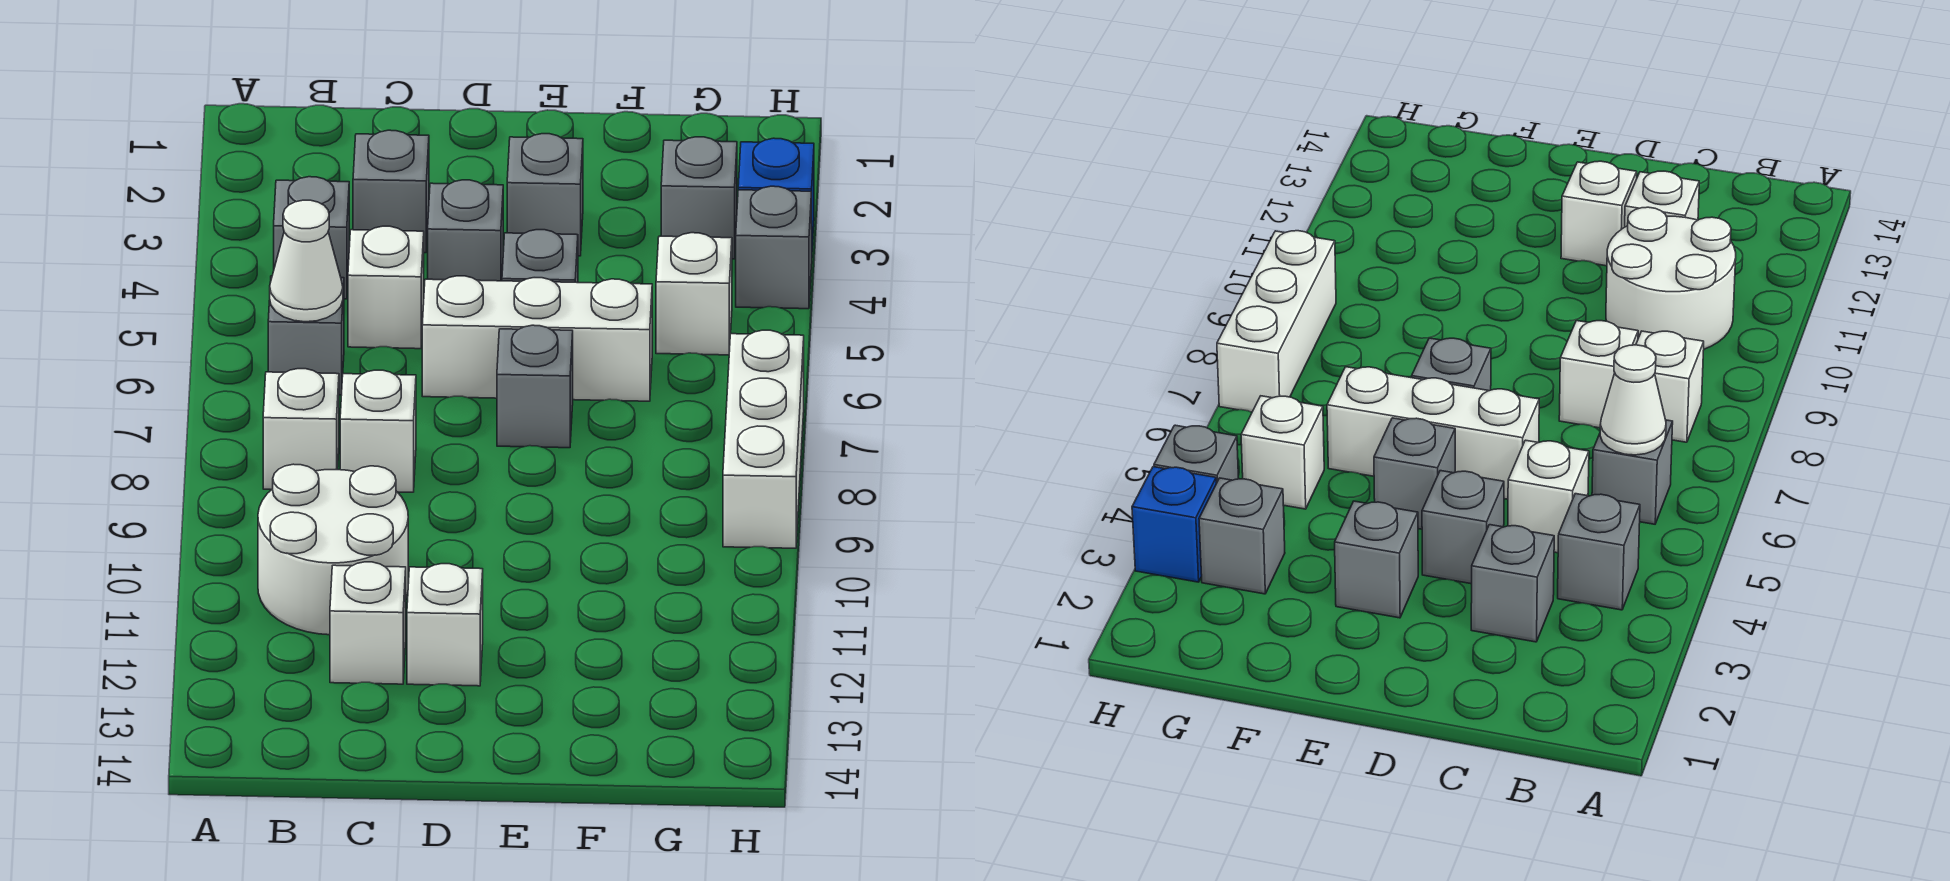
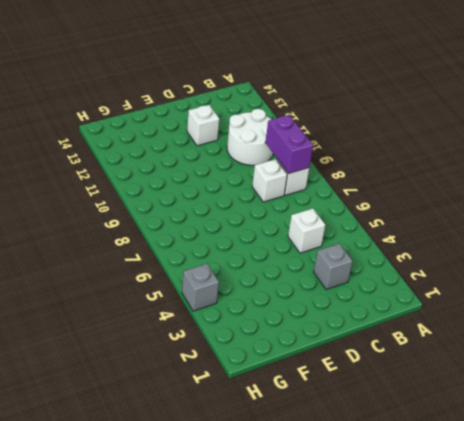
purple 1x2 brick [265,115,313,174] -> none
none -> grey 1x1 brick [274,177,349,299]
none -> grey 1x1 brick [268,276,344,395]
none -> white 1x1 brick [330,562,406,684]

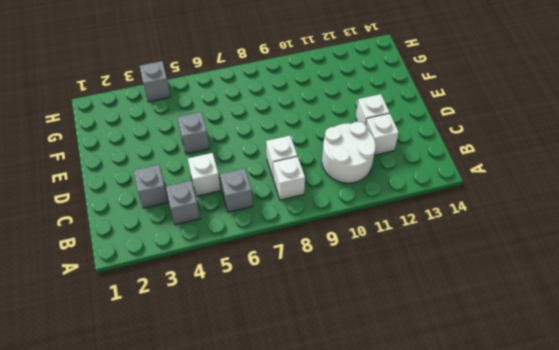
none -> grey 1x1 brick [428,180,503,281]
none -> white 1x3 brick [422,276,652,401]
none -> grey 1x1 brick [507,134,583,256]

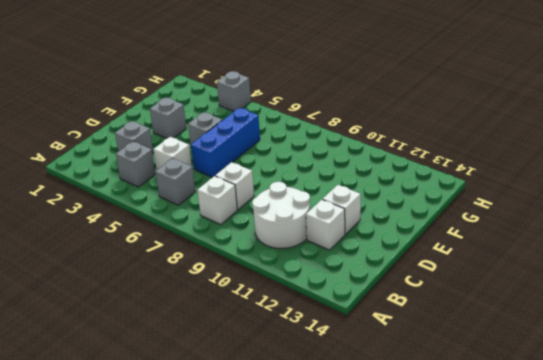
blue 1x3 brick [191,108,260,177] -> white 1x3 brick [422,276,652,401]
none -> grey 1x1 brick [428,180,503,281]
none -> grey 1x1 brick [497,325,573,448]
none -> grey 1x1 brick [661,137,737,259]

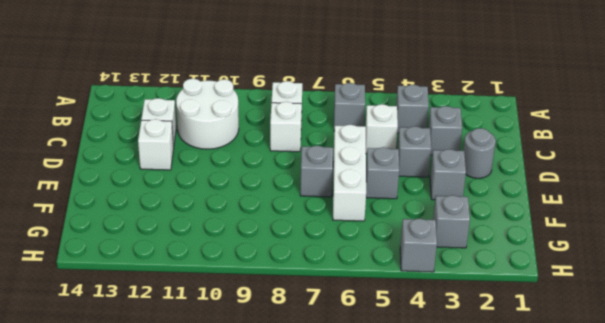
grey 1x1 round brick [463,128,496,178] -> none
none -> white 1x1 brick [656,233,732,355]
none -> blue 1x1 brick [738,138,814,245]
none -> white 1x3 brick [723,330,804,548]

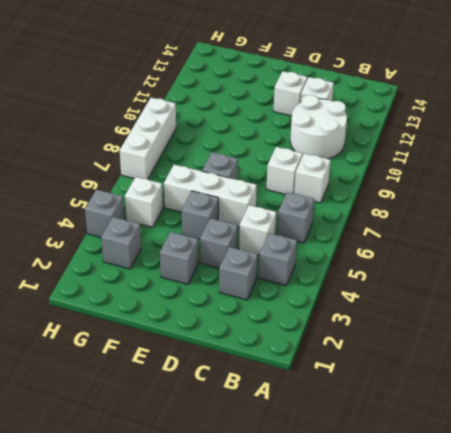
none -> blue 1x1 brick [738,138,814,245]
none -> white 1x1 cone [270,200,343,322]

